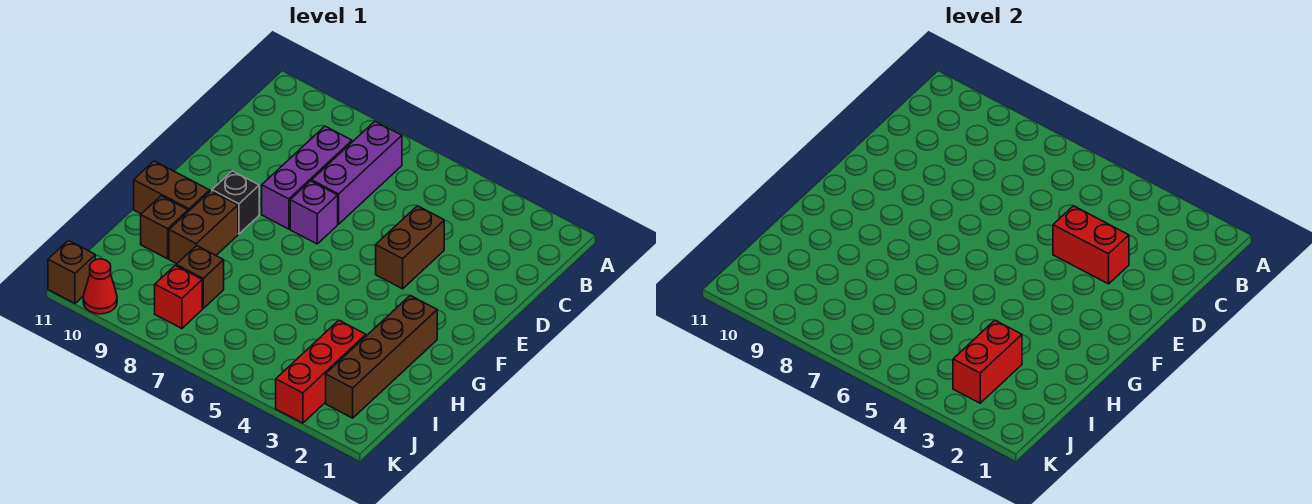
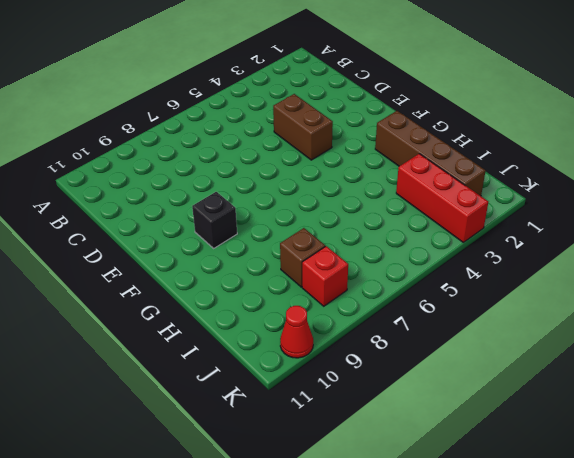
none -> purple 1x3 brick [312,121,402,224]
none -> purple 1x3 brick [262,126,352,229]
none -> purple 1x1 brick [290,181,338,244]

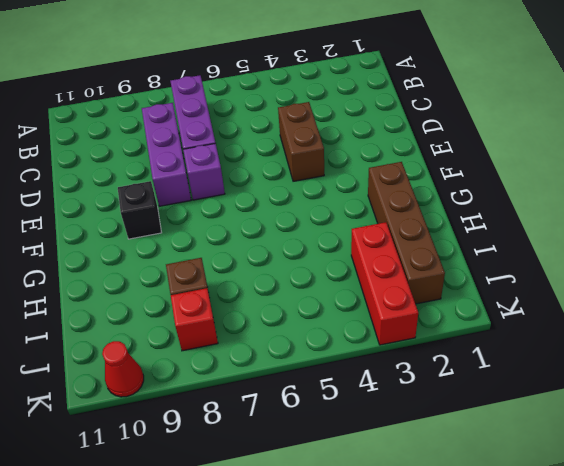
none -> brown 1x2 brick [169,191,238,264]
none -> brown 1x2 brick [134,161,210,214]
none -> brown 1x1 brick [141,196,188,259]

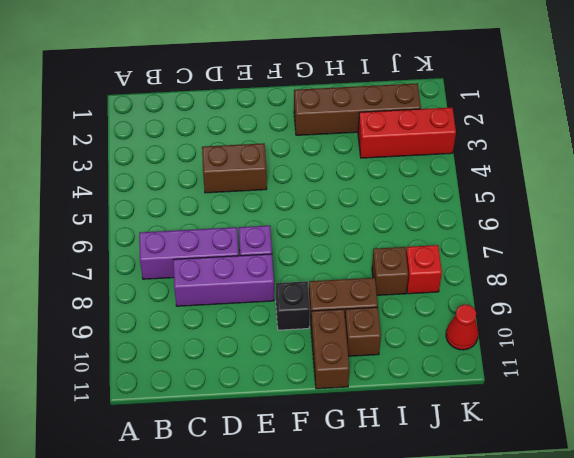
none -> brown 1x1 brick [48,241,95,303]
none -> red 1x2 brick [1053,206,1129,284]
none -> red 1x2 brick [953,320,1022,403]

